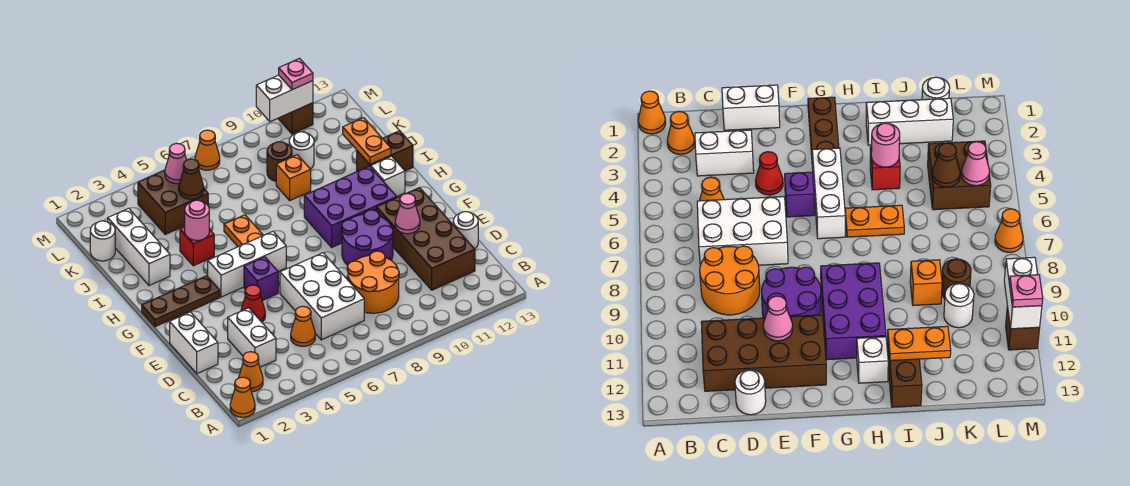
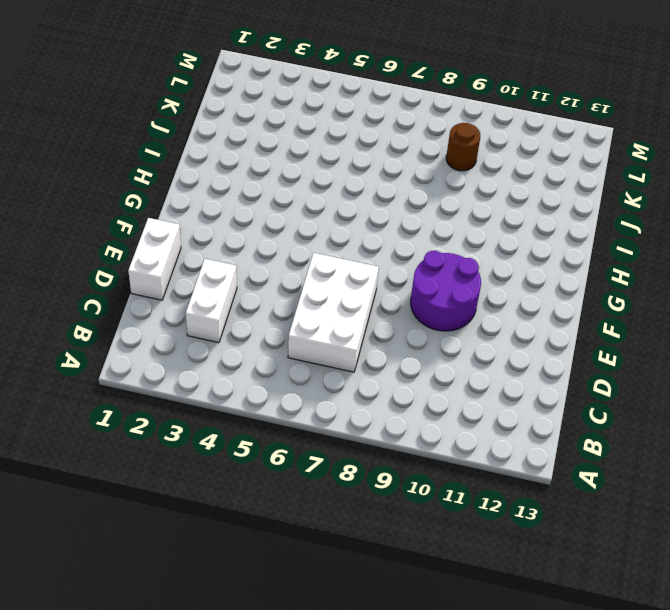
none -> orange 1x1 cone [230,377,255,417]
none -> orange 1x1 cone [239,352,263,392]
none -> orange 1x1 cone [291,306,315,347]
none -> orange 2x2 round brick [347,251,399,313]

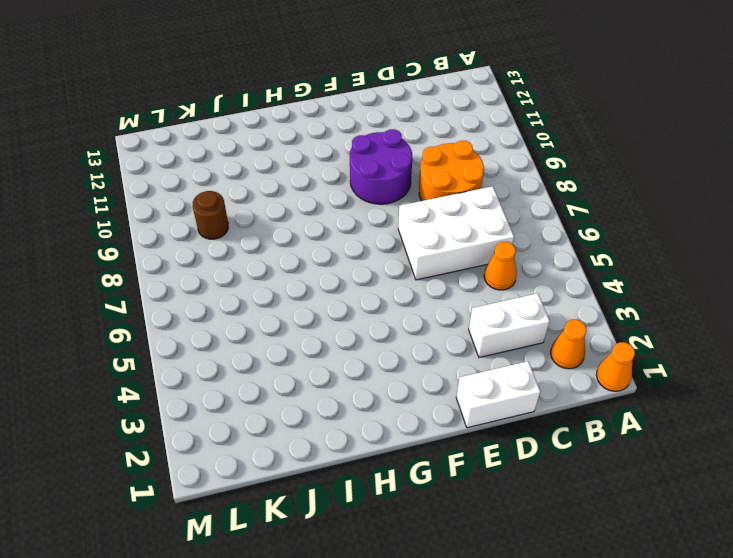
none -> brown 2x4 brick [376,188,475,290]
none -> white 1x1 round brick [453,212,478,249]
none -> red 1x1 cone [241,285,265,322]
none -> purple 1x1 brick [244,257,278,301]

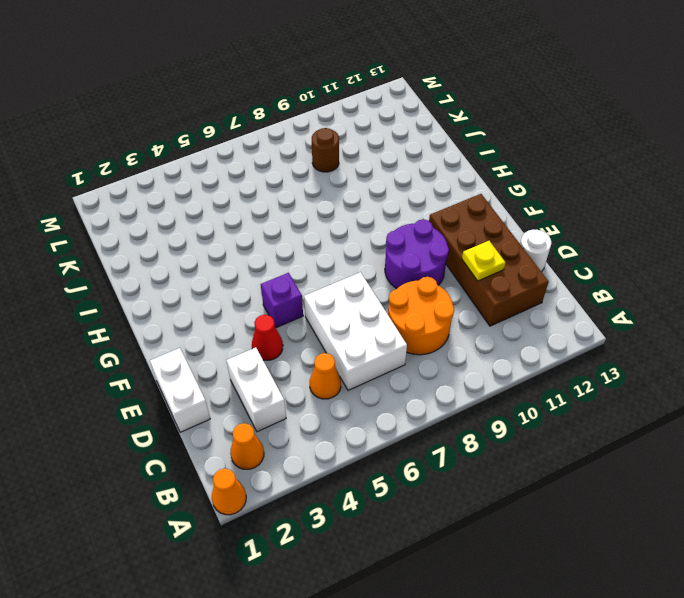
yellow 1x1 plate [462,241,505,281] -> none
none -> brown 1x3 plate [142,276,220,327]
none -> white 1x3 brick [208,231,286,297]
none -> purple 2x3 brick [304,166,397,247]
none -> orange 1x2 plate [224,215,263,247]

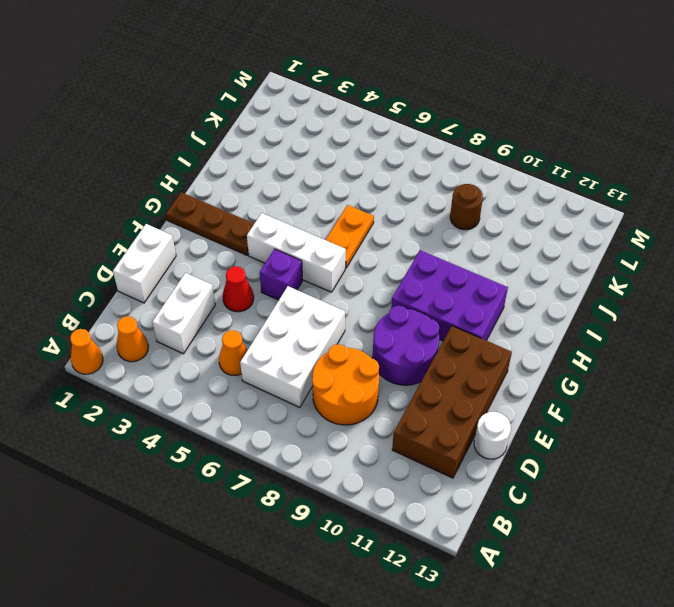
none -> white 1x1 brick [371,156,405,196]
none -> white 1x3 brick [108,208,170,286]
none -> red 1x1 brick [180,227,214,266]
none -> brown 1x2 brick [357,131,413,171]

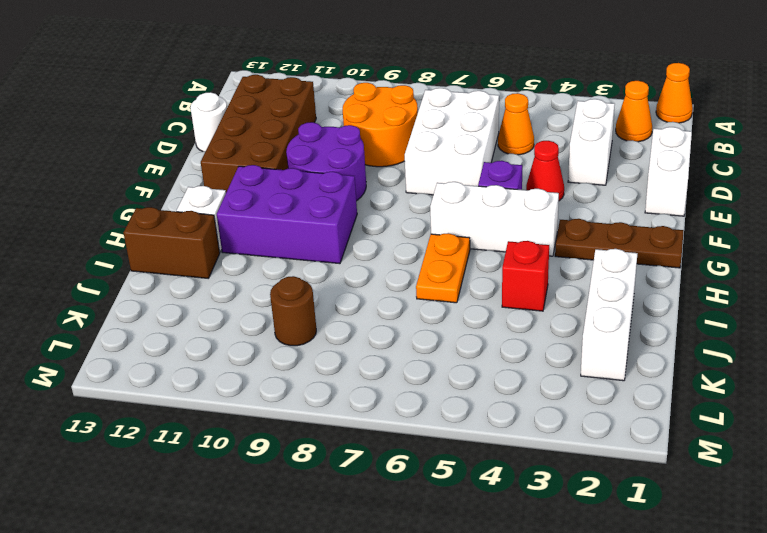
none -> orange 1x1 brick [276,155,311,200]
none -> white 1x1 round brick [90,221,115,261]
none -> brown 2x2 brick [138,170,208,234]
none -> white 1x1 round brick [289,132,314,169]

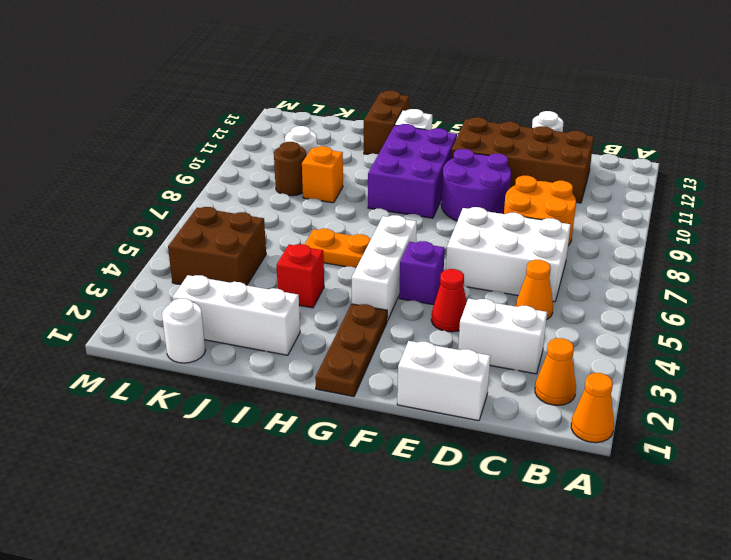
none -> orange 1x1 cone [195,130,220,170]
none -> brown 1x1 brick [279,103,313,134]
none -> pink 1x1 cone [395,194,420,234]
none -> pink 1x1 round brick [185,200,209,240]

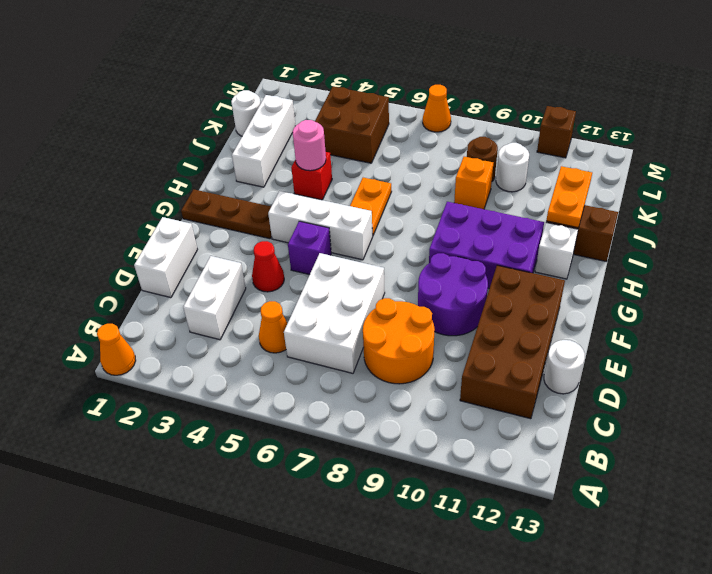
none -> orange 1x1 cone [239,352,263,392]
none -> pink 1x1 cone [395,194,420,234]
none -> brown 1x1 cone [179,159,204,199]
none -> pink 1x1 cone [165,143,186,184]

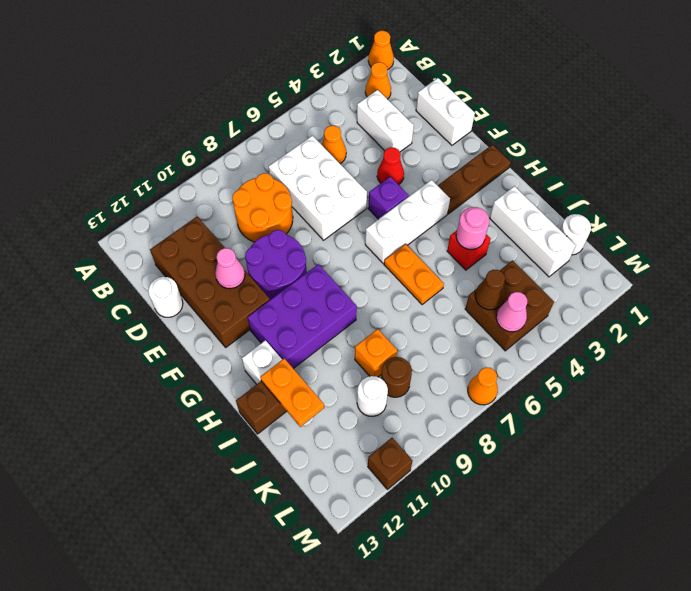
none -> white 1x2 brick [256,75,313,122]
none -> pink 1x1 plate [279,59,313,90]

